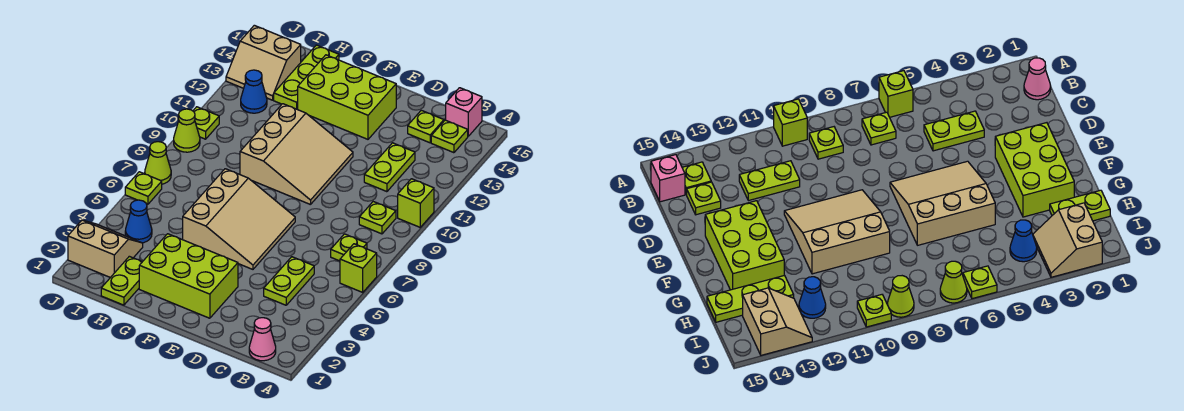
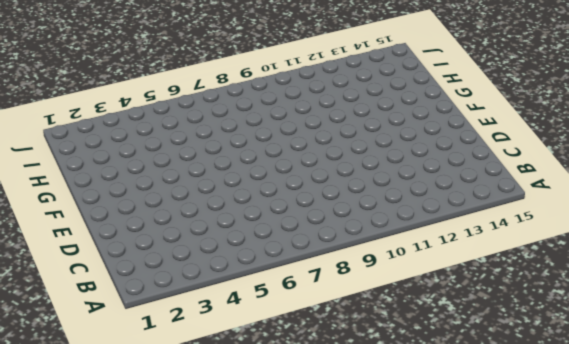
none -> lime 1x1 brick [340,244,377,292]
none -> lime 1x1 brick [398,179,434,227]
none -> pink 1x1 cone [249,318,276,361]

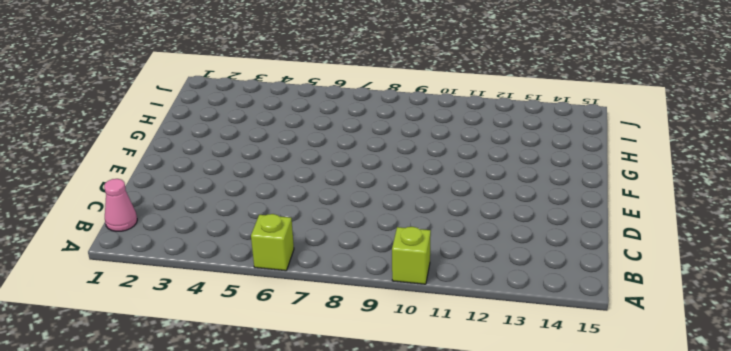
none -> lime 1x1 plate [331,234,367,261]
none -> lime 1x1 plate [359,202,396,234]
none -> lime 1x1 plate [431,120,468,153]

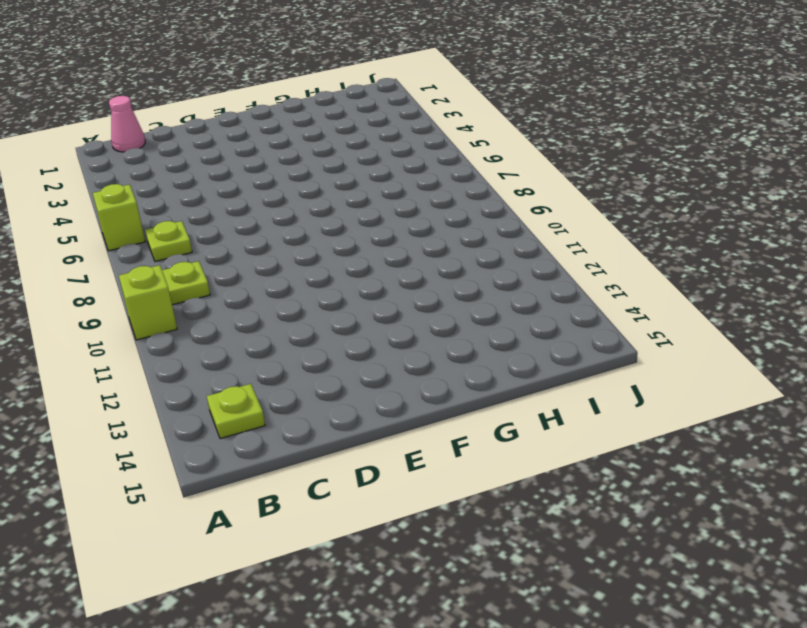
none -> pink 1x1 brick [446,88,482,136]
none -> lime 1x2 plate [264,257,314,305]
none -> lime 1x2 plate [364,143,415,192]

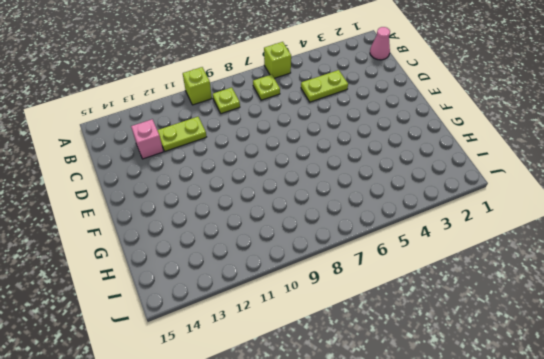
pink 1x1 brick [131,119,163,159] -> pink 1x1 brick moved to [446,88,482,136]
none -> lime 1x1 plate [431,120,468,153]
none -> lime 1x1 plate [408,110,444,143]
none -> lime 2x3 brick [139,234,238,318]

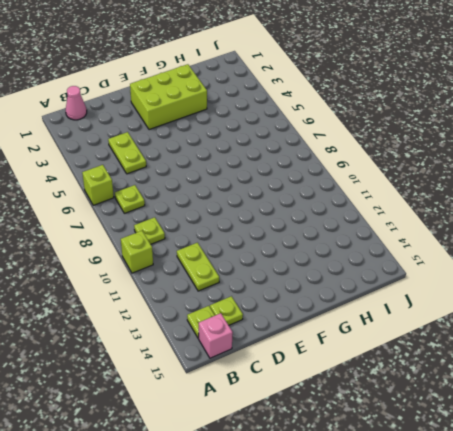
none -> tan 3x3 slope [183,169,295,269]
none -> tan 3x3 slope [240,104,353,205]
none -> lime 2x3 brick [298,55,396,139]

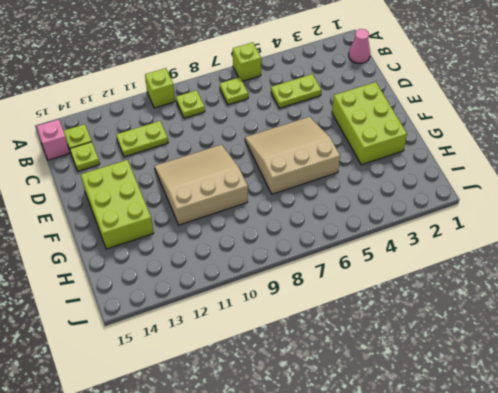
none -> lime 1x2 plate [101,256,142,305]
none -> lime 1x3 plate [274,45,339,109]
none -> tan 2x2 slope [68,220,143,278]

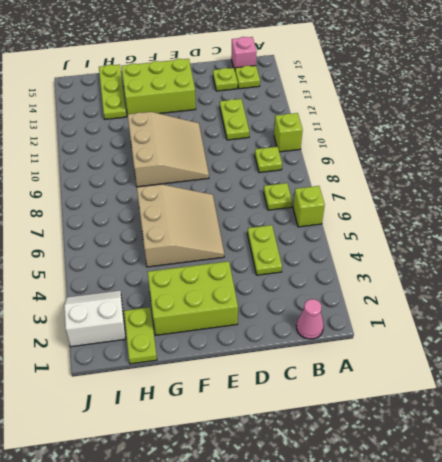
white 2x2 slope [64,291,126,347] -> tan 2x2 slope [68,220,143,278]
none -> blue 1x1 cone [125,200,152,243]
none -> blue 1x1 cone [241,70,267,113]
none -> tan 2x2 slope [226,25,301,100]

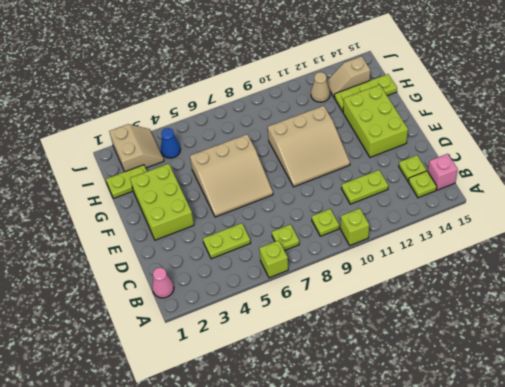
tan 1x1 cone [311,72,330,102] -> blue 1x1 cone [241,70,267,113]
tan 1x2 slope [327,56,370,98] -> tan 2x2 slope [226,25,301,100]
none -> lime 1x1 plate [125,172,162,204]
none -> lime 1x1 cone [145,142,171,184]
none -> lime 1x1 cone [174,109,200,152]

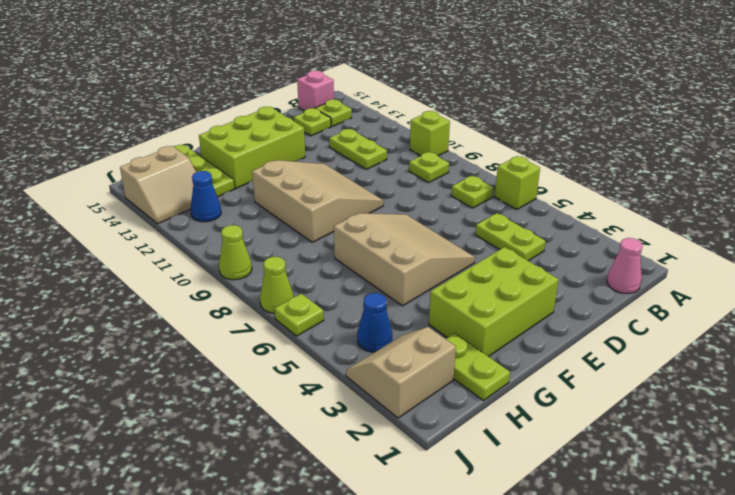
none -> lime 1x1 plate [193,107,219,139]

